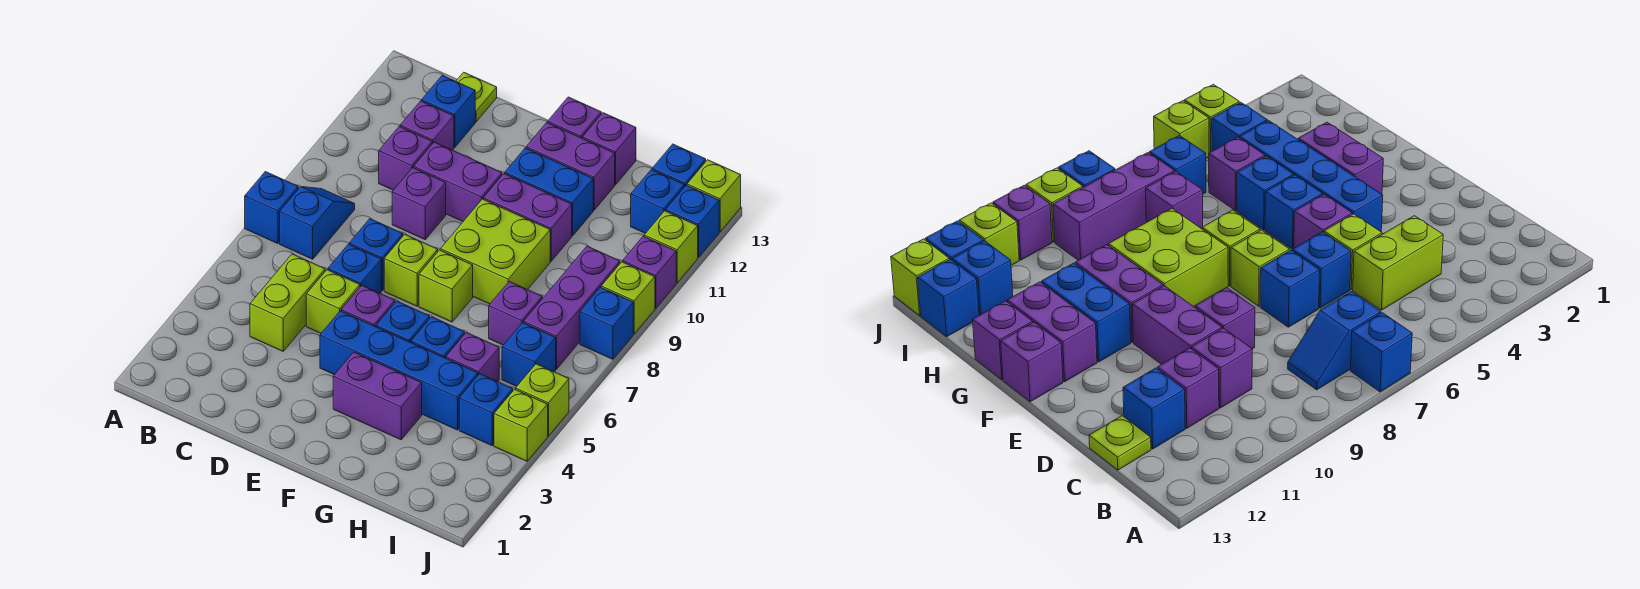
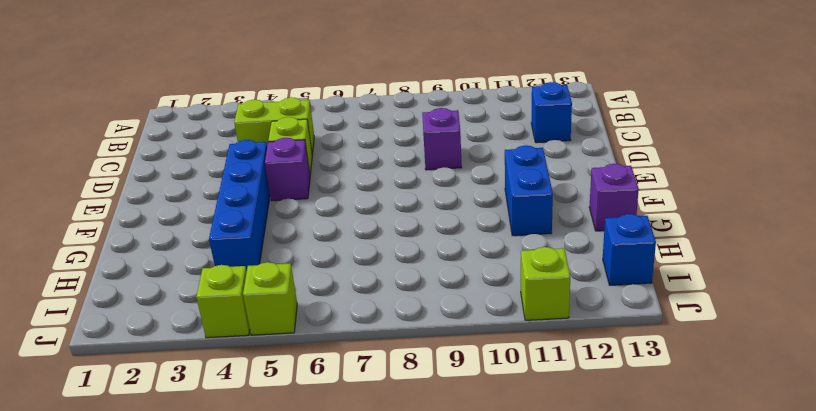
none -> blue 1x1 brick [245,172,298,244]
none -> blue 1x2 slope [280,187,355,259]
none -> purple 1x1 brick [379,126,432,190]
none -> purple 1x1 brick [400,101,454,150]

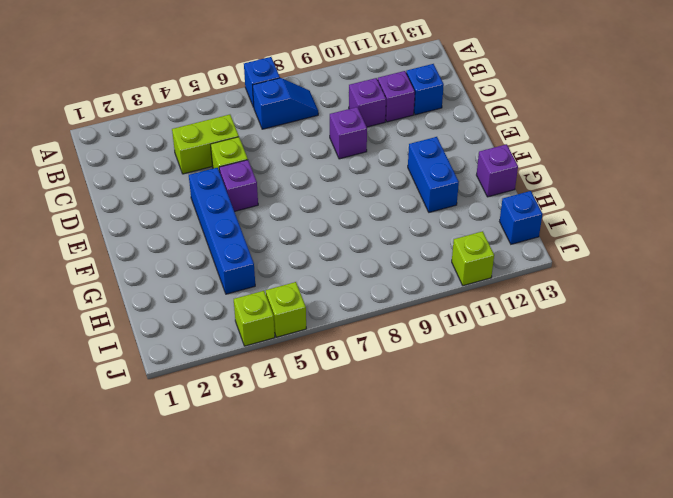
none -> lime 1x1 plate [456,72,497,122]
none -> blue 1x1 brick [328,244,381,293]
none -> blue 1x1 brick [349,219,403,291]
none -> purple 1x2 brick [414,142,502,221]

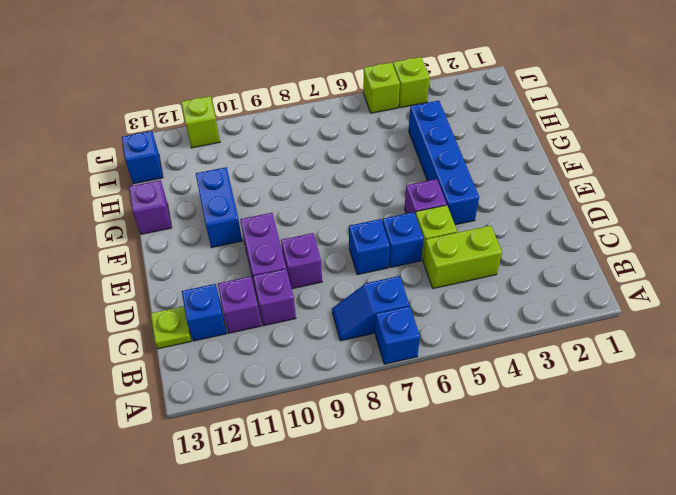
none -> lime 1x1 brick [384,234,438,306]
none -> purple 1x2 brick [333,352,422,440]
none -> blue 1x1 brick [376,301,430,342]
none -> lime 1x1 brick [419,250,473,322]

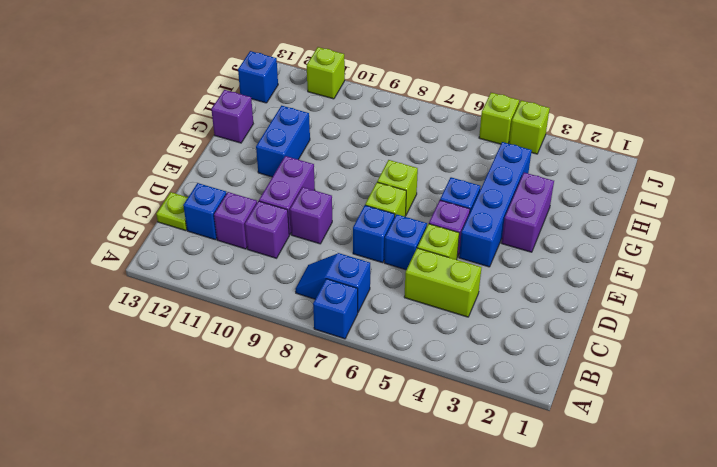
none -> lime 2x2 brick [440,199,550,304]
none -> purple 1x2 brick [483,174,572,261]
none -> purple 1x2 brick [526,123,615,210]
none -> purple 1x1 brick [548,97,601,138]

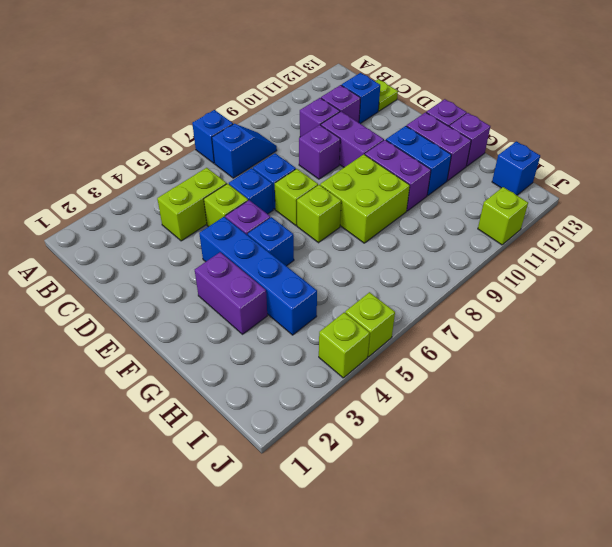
none -> blue 1x1 brick [411,317,465,358]
none -> purple 1x1 brick [446,332,499,382]
none -> purple 1x1 brick [489,281,542,345]
none -> blue 1x1 brick [459,374,513,445]

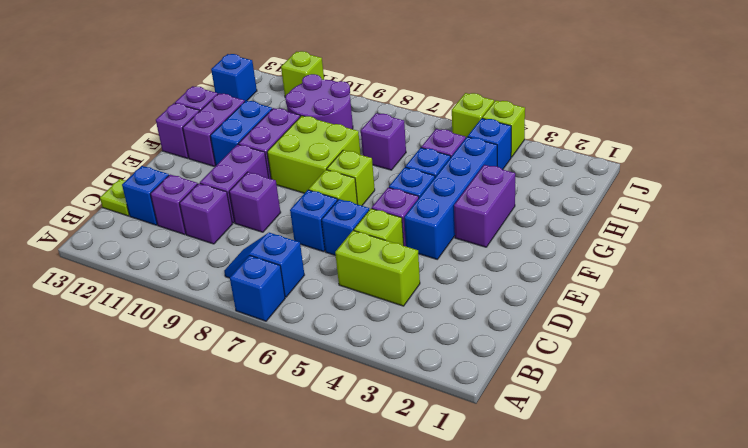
purple 2x2 round brick [285,74,353,129] -> purple 1x3 brick [524,246,620,369]
none -> blue 1x1 brick [502,323,556,386]
none -> blue 1x1 brick [631,170,684,233]
none -> blue 1x1 brick [580,287,633,359]
none -> lime 1x1 brick [601,262,655,334]

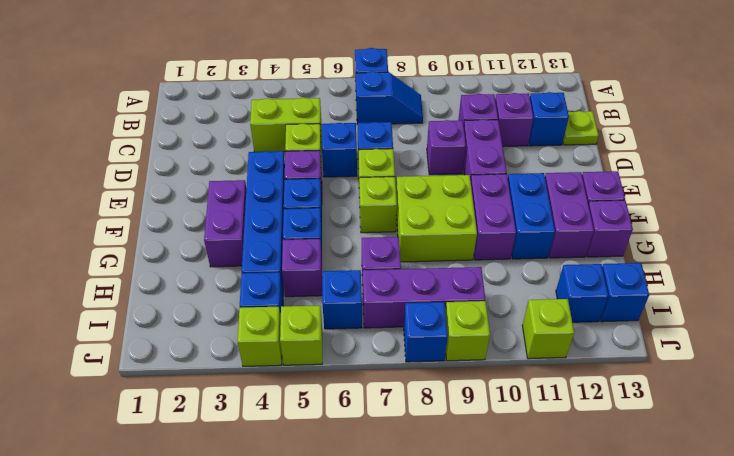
none -> purple 1x1 brick [623,236,676,308]
none -> blue 1x1 brick [666,185,719,257]
none -> lime 1x1 brick [687,160,741,232]

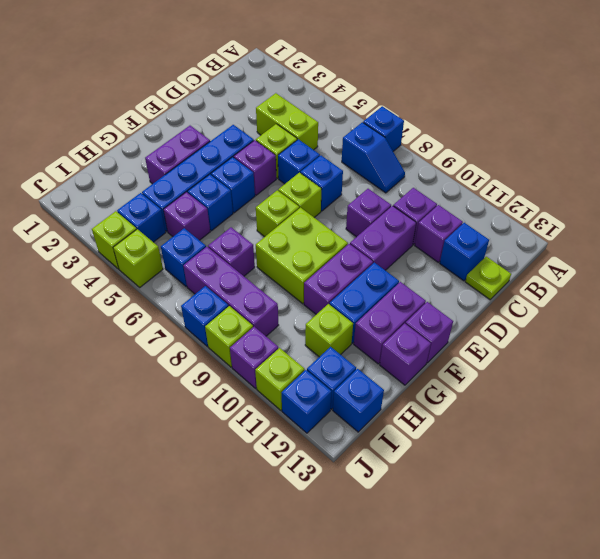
lime 1x1 brick [305,304,353,357] -> lime 1x1 brick moved to [687,160,741,232]

